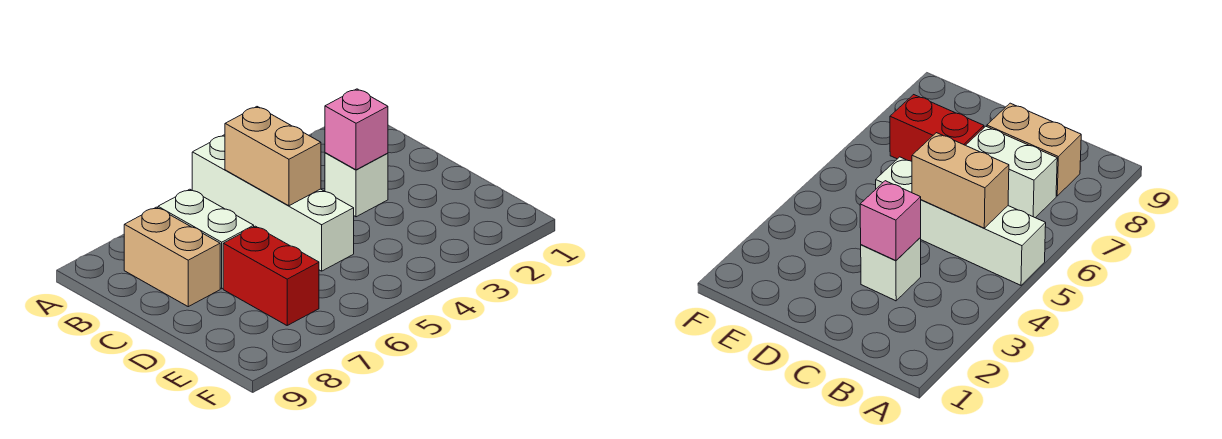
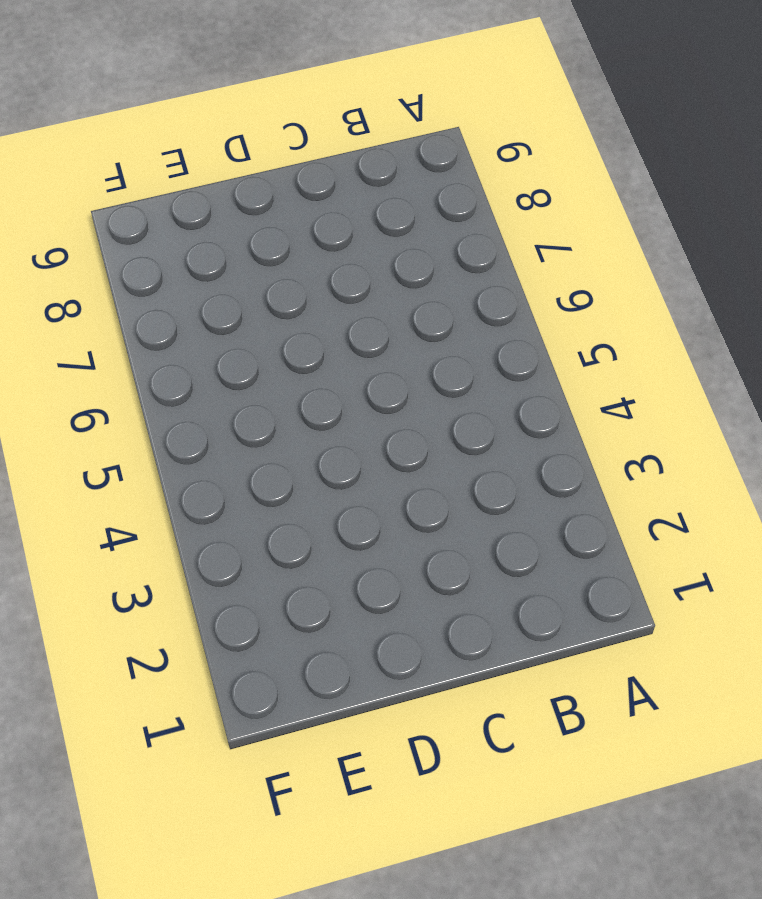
none -> white 1x4 brick [192,135,354,271]
none -> white 1x2 brick [158,189,254,289]

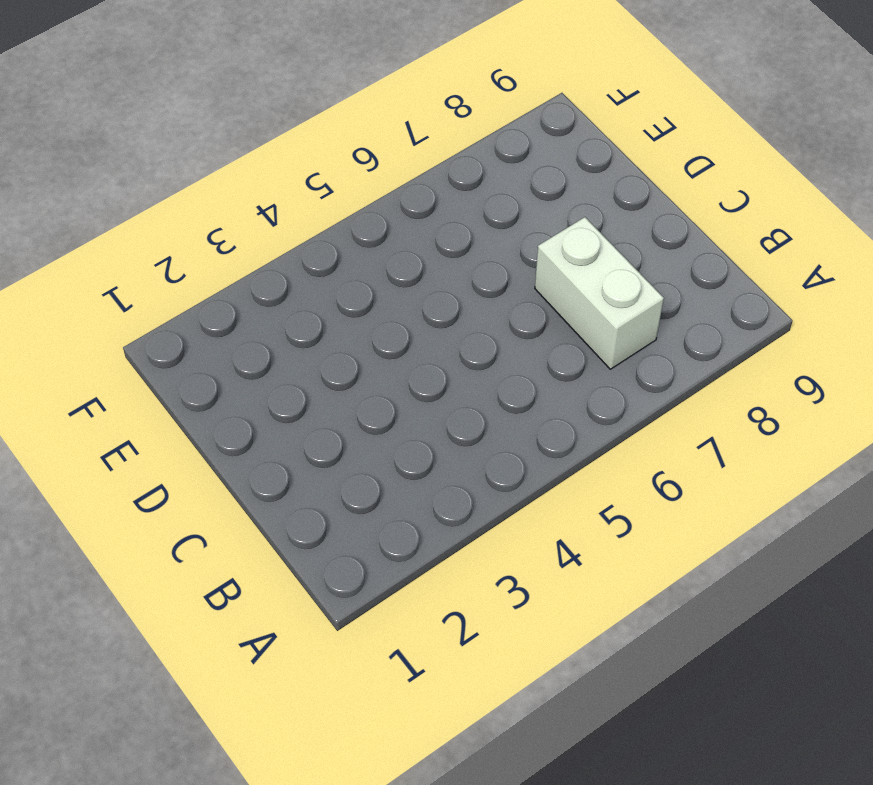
none -> white 1x4 brick [192,135,354,271]
none -> tan 1x2 brick [124,207,220,307]

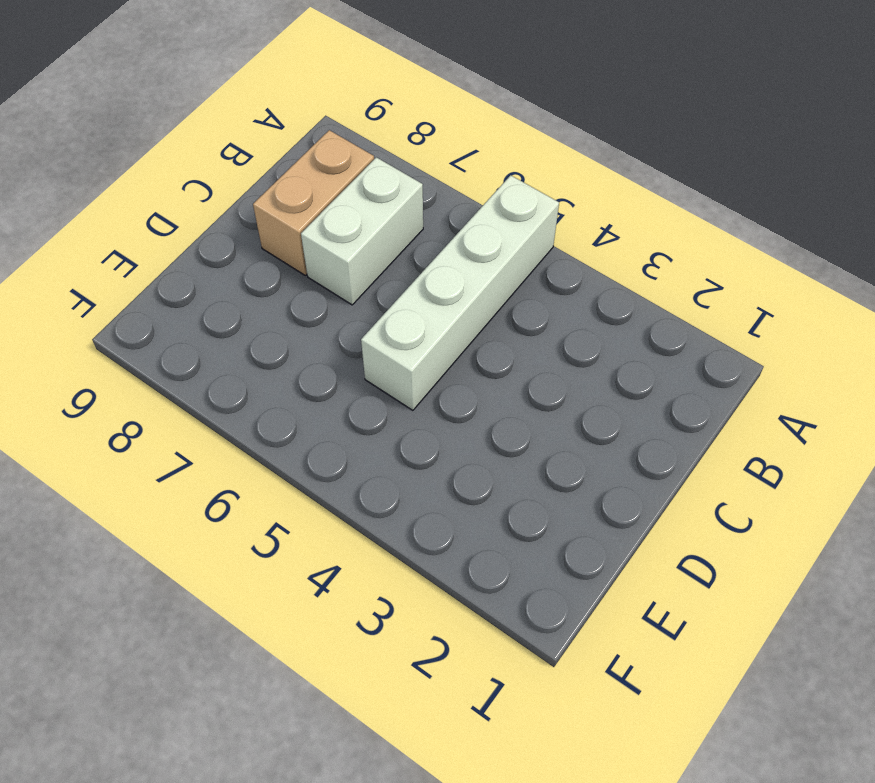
none -> white 1x1 brick [325,153,388,217]
none -> red 1x2 brick [223,226,319,325]

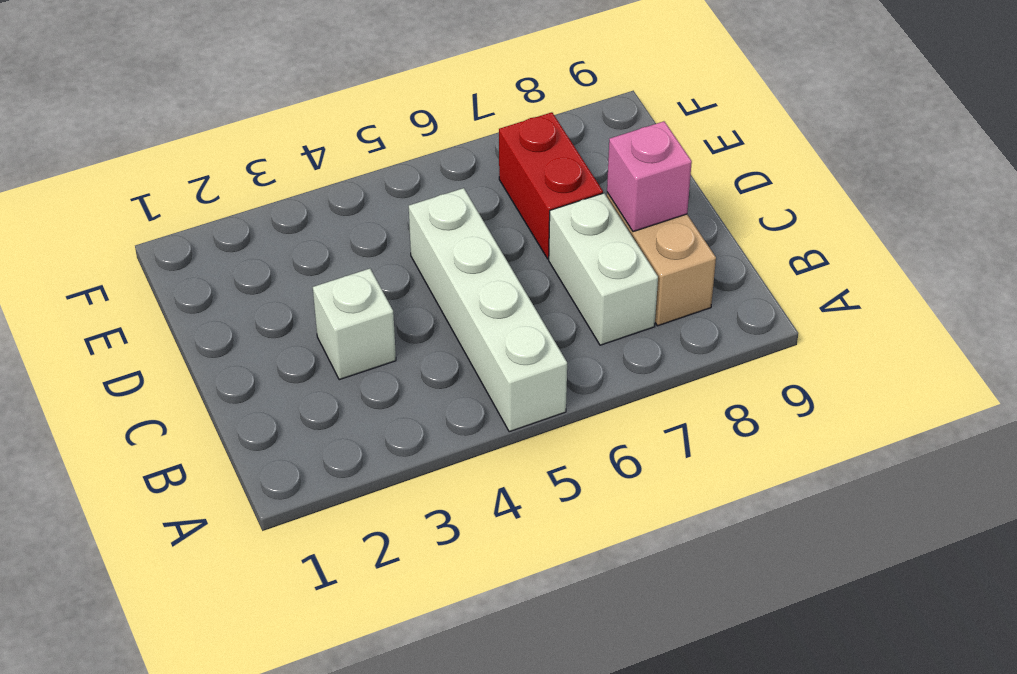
pink 1x1 brick [607,121,692,232] -> pink 1x1 brick moved to [325,89,388,170]
none -> tan 1x2 brick [225,107,321,206]

